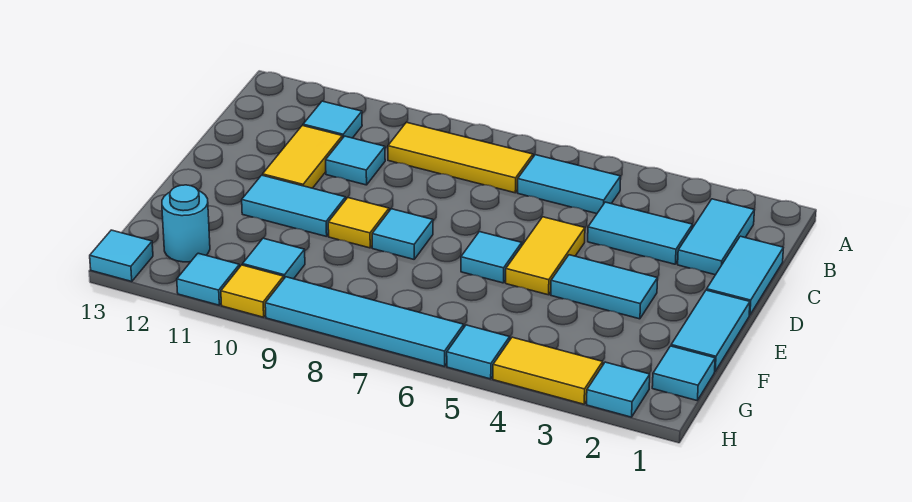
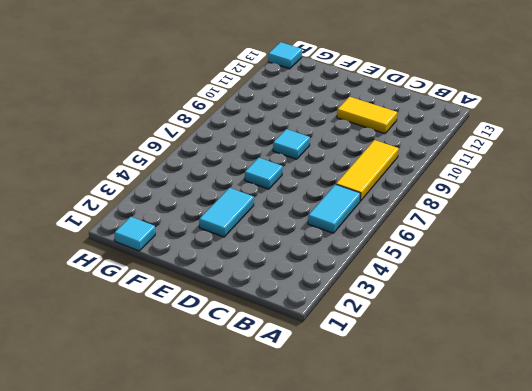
none -> cyan 1x2 tile [678,199,754,275]
none -> cyan 1x1 tile [303,101,362,138]
none -> cyan 1x2 tile [707,236,783,315]

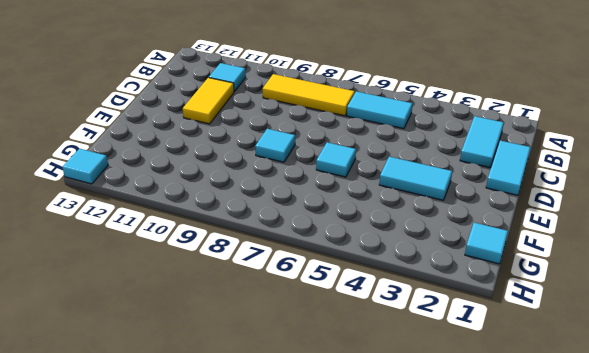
none -> cyan 1x2 tile [588,202,692,264]
none -> cyan 1x1 tile [326,136,385,185]
none -> yellow 1x2 tile [506,217,585,295]

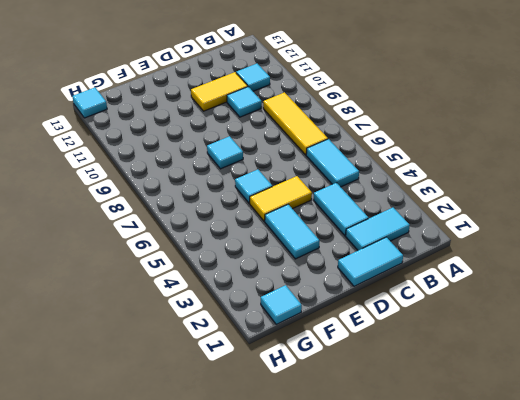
none -> cyan 1x2 tile [671,290,750,371]
none -> yellow 1x1 tile [328,198,389,248]
none -> cyan 1x2 tile [242,175,346,237]

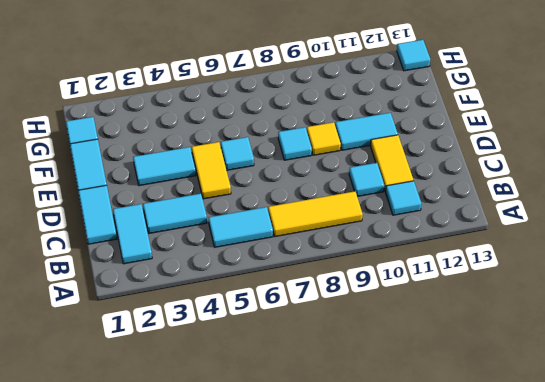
none -> cyan 1x1 tile [243,238,305,279]
none -> cyan 1x1 round brick [162,185,210,262]
none -> cyan 1x1 tile [587,362,650,417]

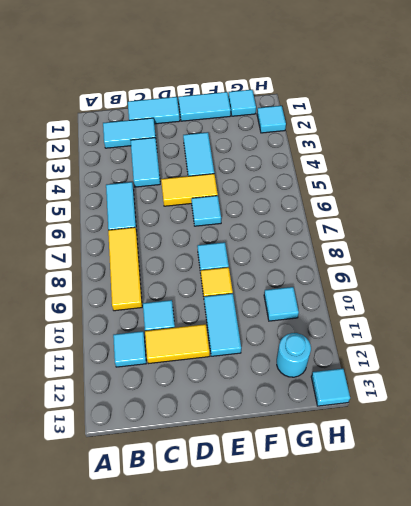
none -> yellow 1x2 tile [493,337,603,404]
none -> cyan 1x1 tile [447,325,510,379]
none -> cyan 1x4 tile [265,277,464,366]

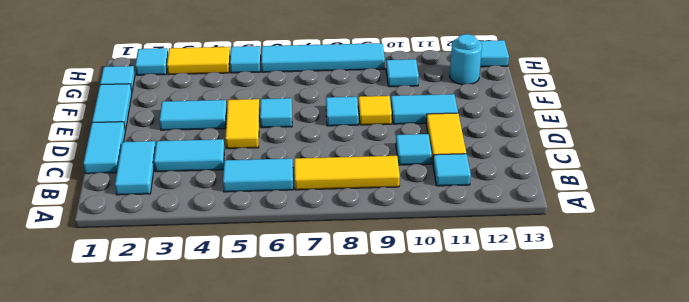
none -> yellow 1x1 tile [221,265,284,317]
none -> cyan 1x1 tile [177,253,240,305]

